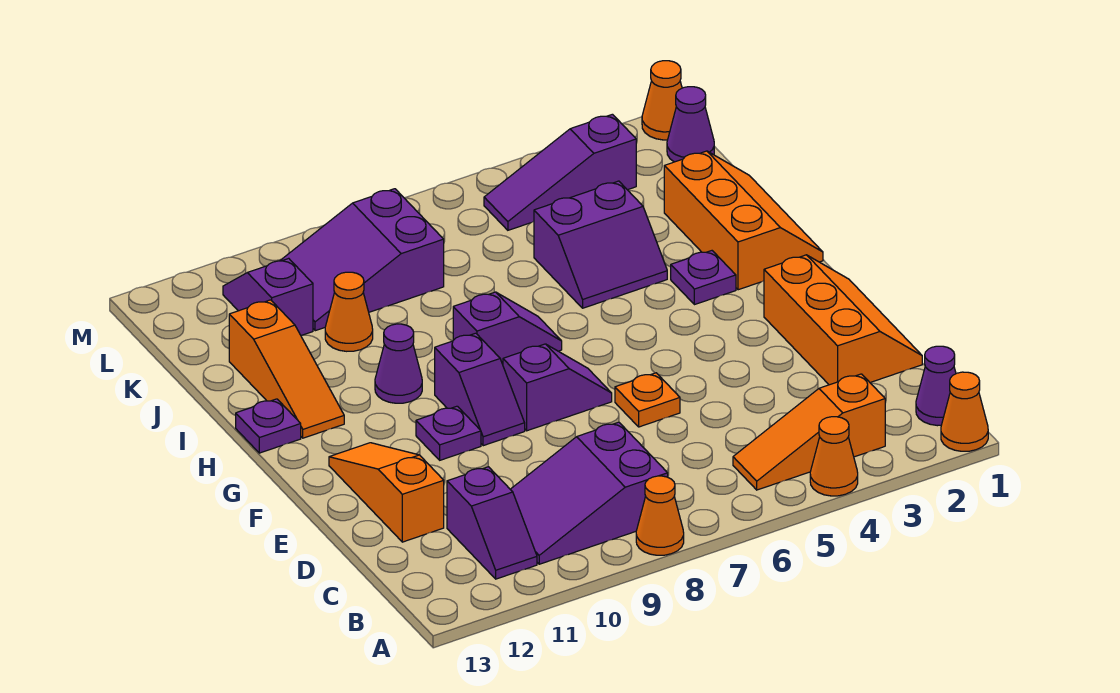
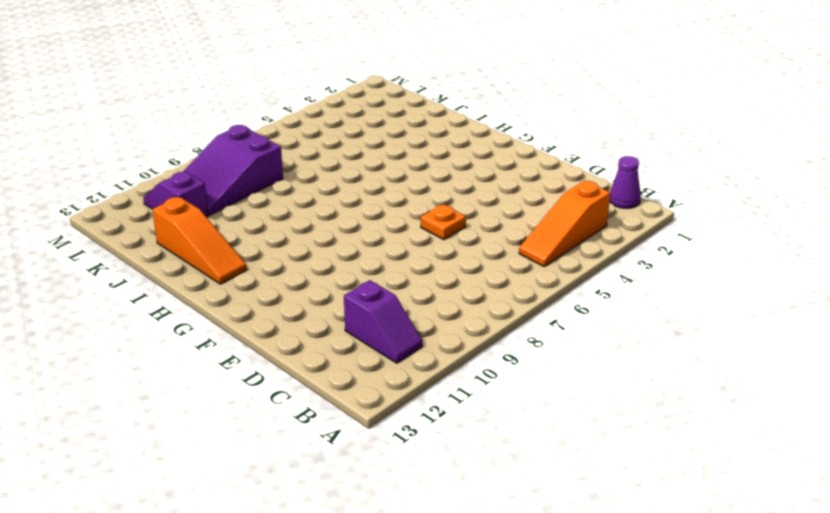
none -> orange 1x1 cone [941,372,988,451]
none -> orange 1x1 cone [810,417,858,496]
none -> orange 1x1 cone [636,476,684,555]

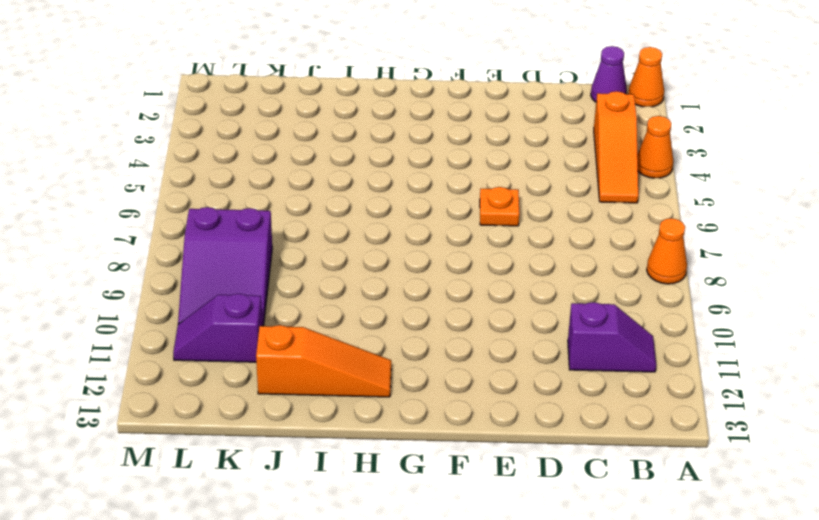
none -> purple 2x3 slope [510,422,668,564]
none -> orange 2x3 slope [764,255,922,385]
none -> orange 1x3 slope [329,443,444,542]

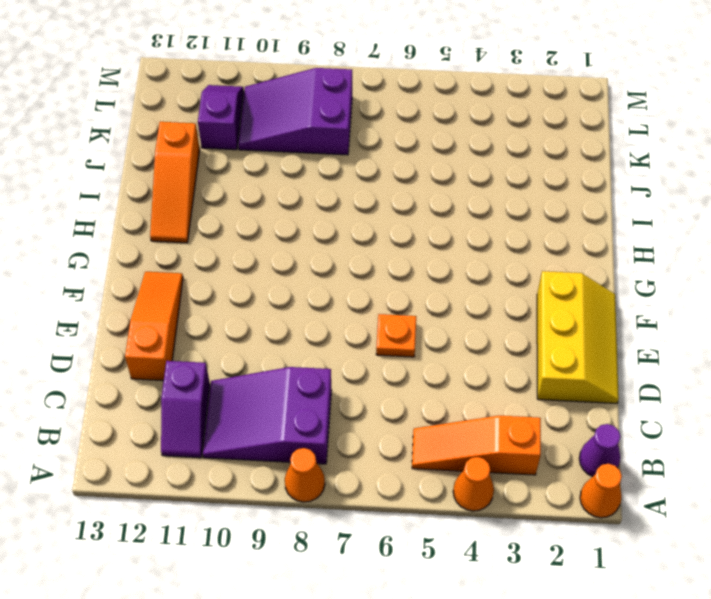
yellow 2x3 slope [537,271,619,403] -> orange 2x3 slope [764,255,922,385]
none -> purple 1x2 slope [503,344,612,431]
none -> purple 1x2 slope [435,333,525,446]
none -> purple 1x1 plate [416,406,481,460]

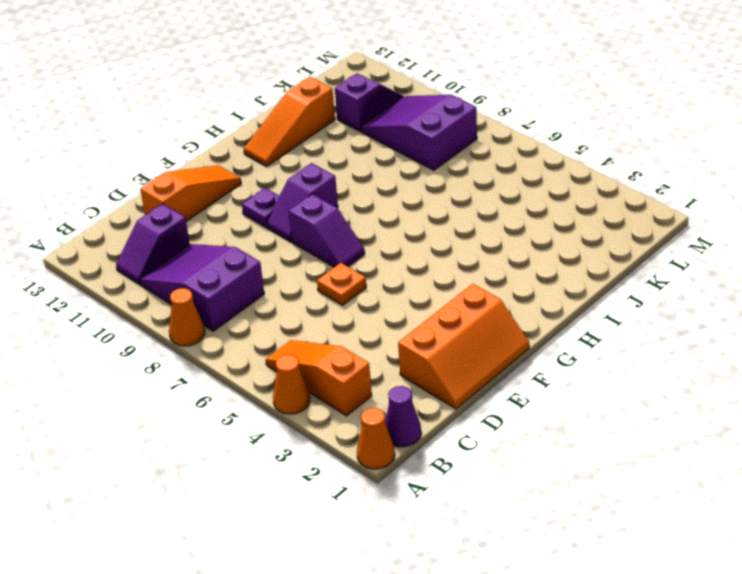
none -> orange 2x3 slope [664,151,823,290]
none -> purple 1x1 plate [671,251,736,305]
none -> purple 1x2 slope [453,292,562,364]

